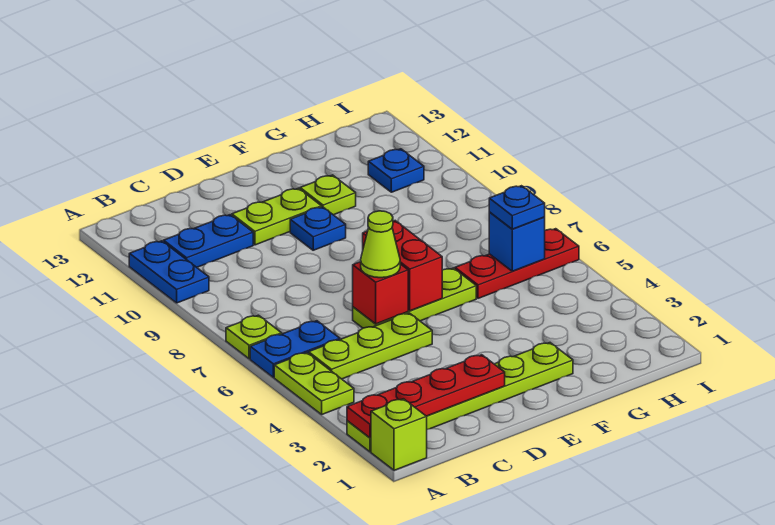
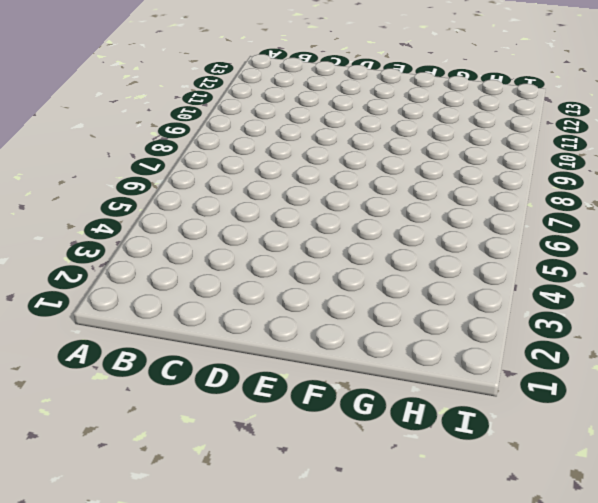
none -> lime 1x1 brick [371,399,427,470]
none -> lime 1x6 plate [347,343,573,452]
none -> lime 1x2 plate [274,353,354,414]

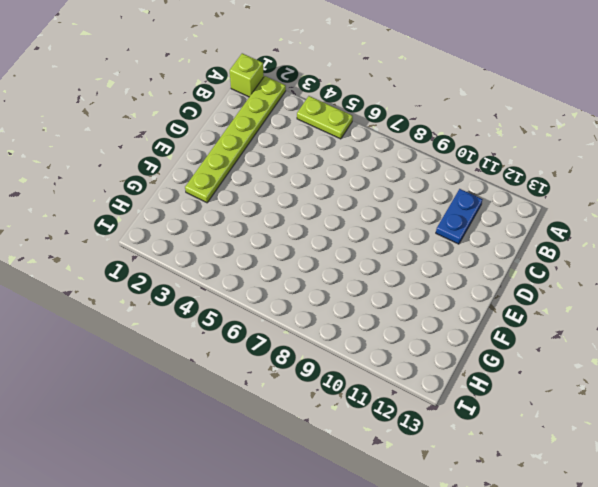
none -> blue 1x2 plate [250,321,340,377]
none -> lime 1x1 plate [226,315,282,359]
none -> blue 1x2 plate [129,241,209,303]

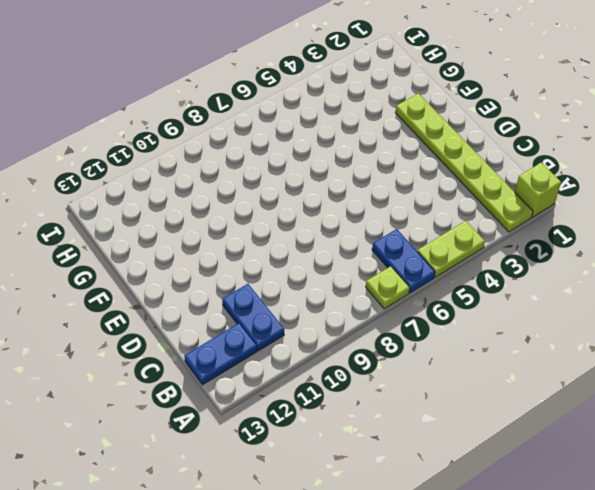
blue 1x2 plate [184,323,257,385] -> blue 1x2 plate moved to [129,241,209,303]
none -> lime 1x3 plate [309,313,432,379]
none -> lime 1x3 plate [353,268,476,328]
none -> lime 1x2 plate [232,188,322,245]

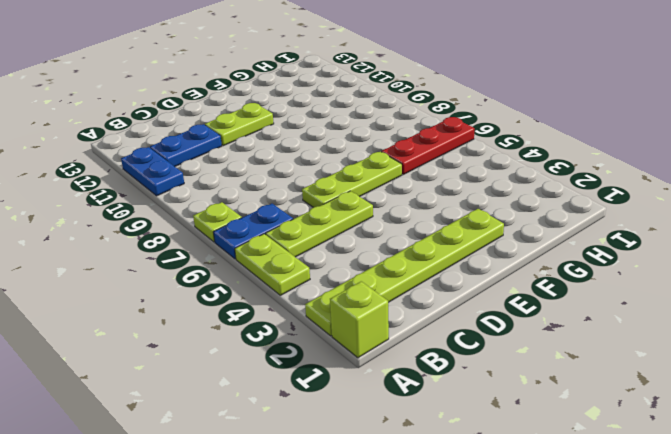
none -> blue 1x1 plate [290,207,346,250]
none -> lime 1x1 plate [300,175,356,215]
none -> blue 1x1 plate [368,149,424,192]

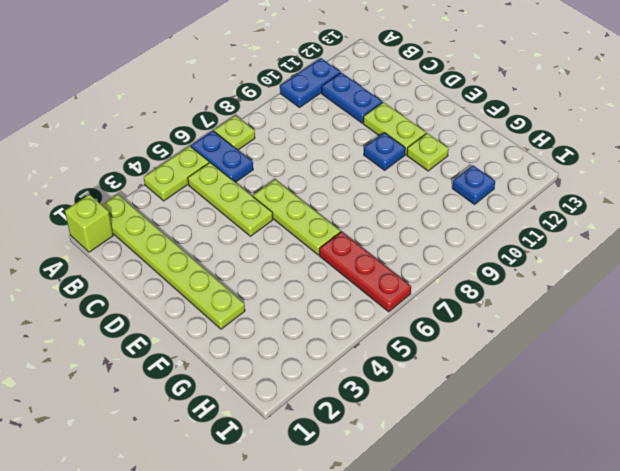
none -> red 1x4 plate [347,355,505,438]
none -> red 1x1 brick [353,262,408,324]
none -> red 1x2 brick [363,221,442,311]

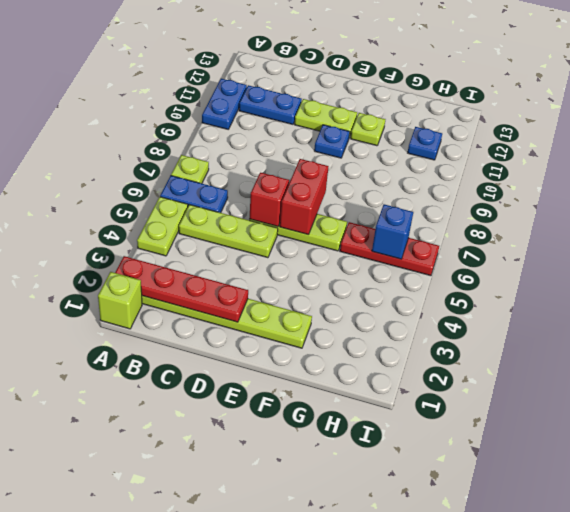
none -> lime 1x1 cone [361,211,400,278]
none -> blue 1x1 plate [489,186,545,229]

